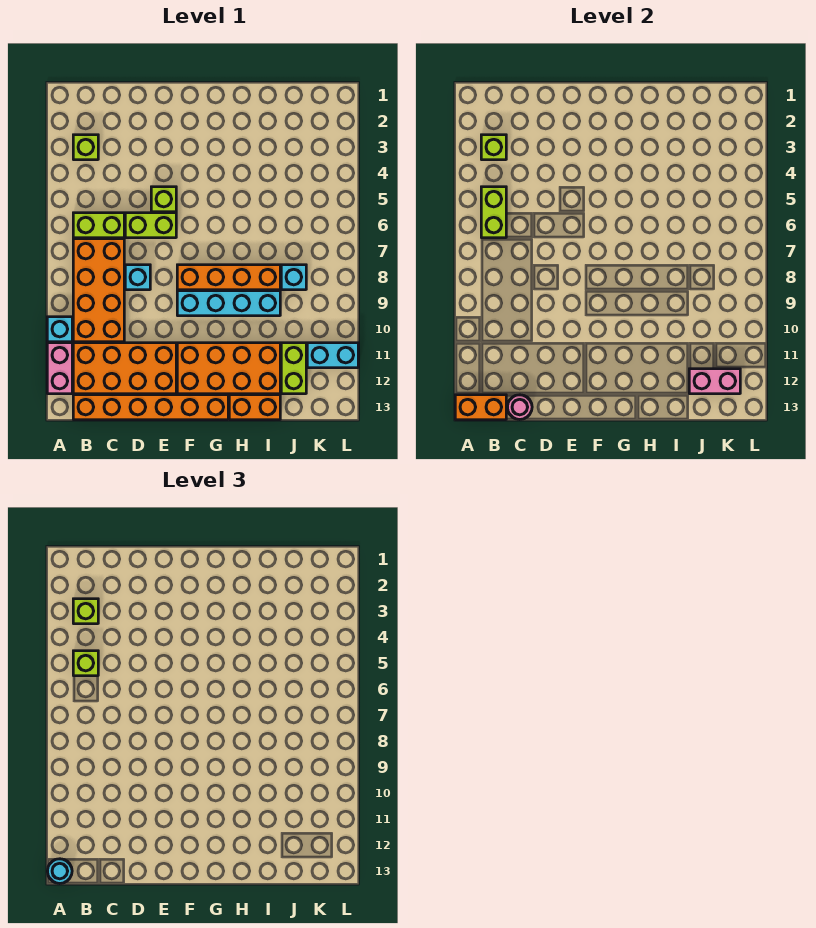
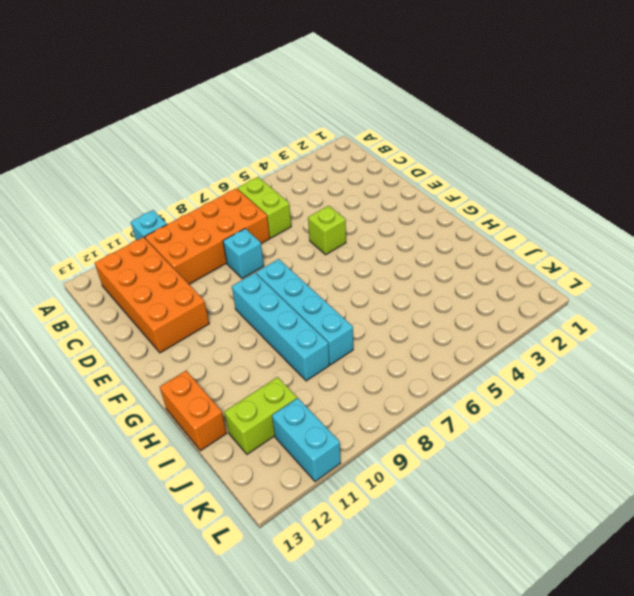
cyan 1x4 brick [256,259,353,365] -> orange 1x4 brick [177,265,280,290]
none -> pink 1x2 brick [47,343,72,394]
none -> lime 1x1 brick [73,135,98,160]
none -> orange 1x6 brick [73,395,228,420]

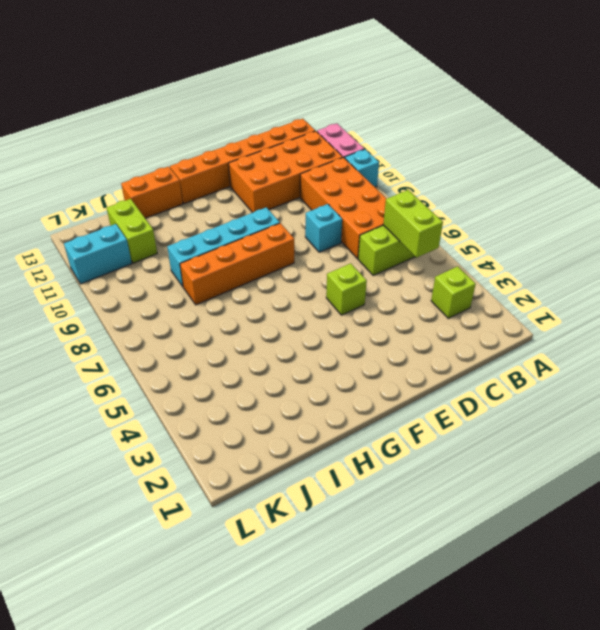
none -> lime 1x2 brick [125,213,176,238]
none -> orange 2x4 brick [177,343,280,394]
none -> cyan 1x1 brick [281,265,306,290]

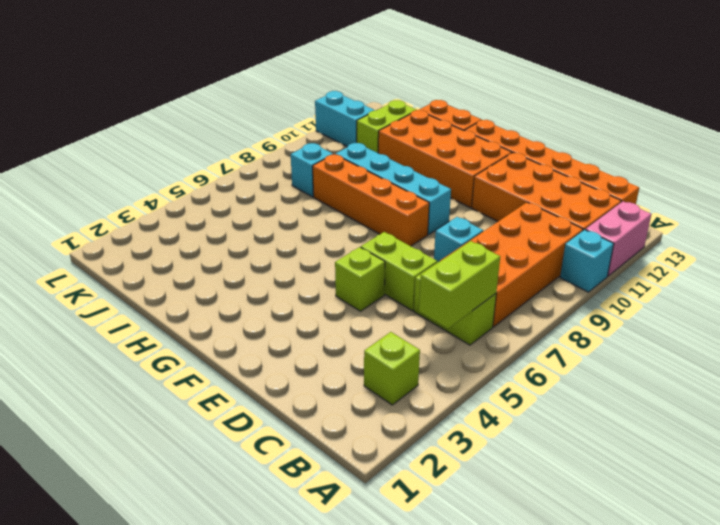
none -> orange 1x2 brick [455,395,506,420]
none -> lime 1x1 brick [481,135,506,160]
none -> pink 1x1 round brick [507,395,532,420]

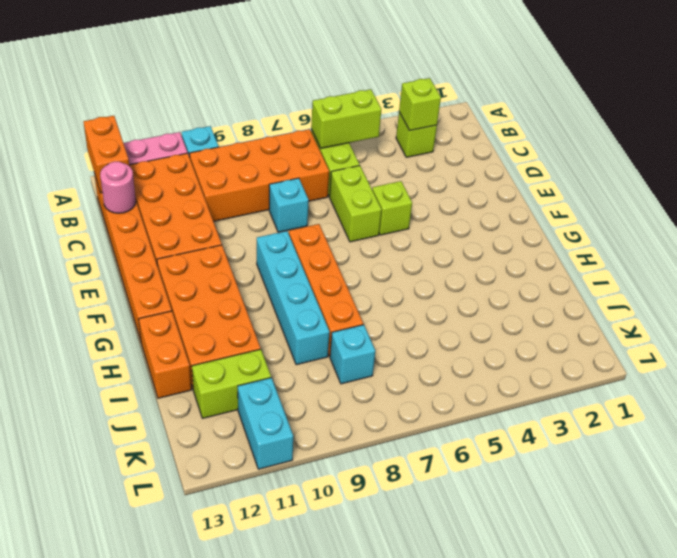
none -> pink 1x2 brick [689,369,740,394]
none -> cyan 1x1 round brick [47,859,72,884]
none -> lime 1x1 brick [73,599,98,624]

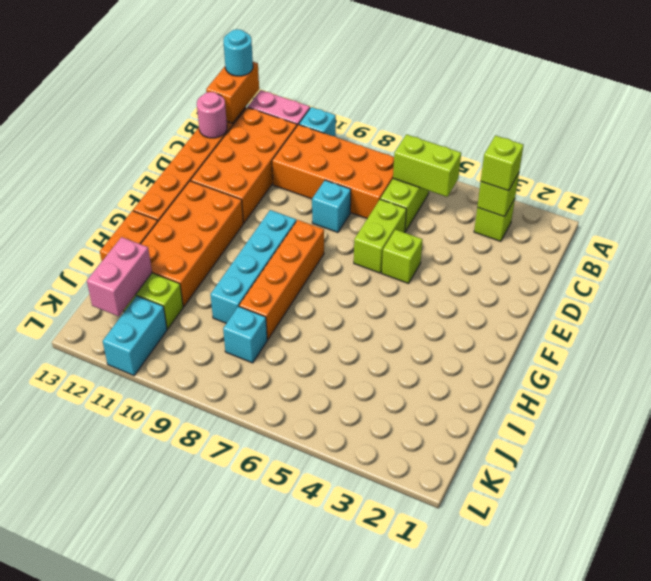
none -> lime 1x1 brick [73,651,98,676]

